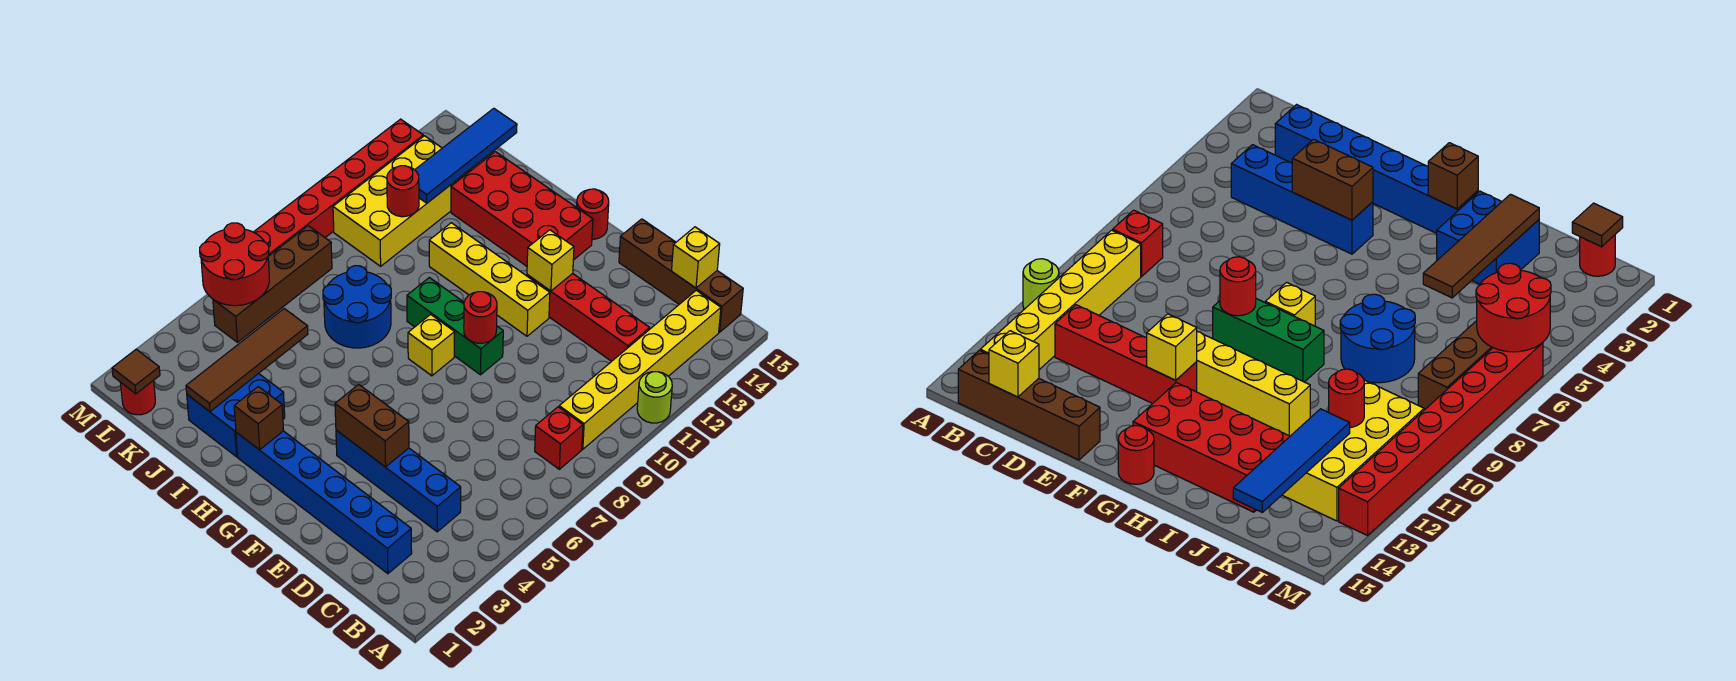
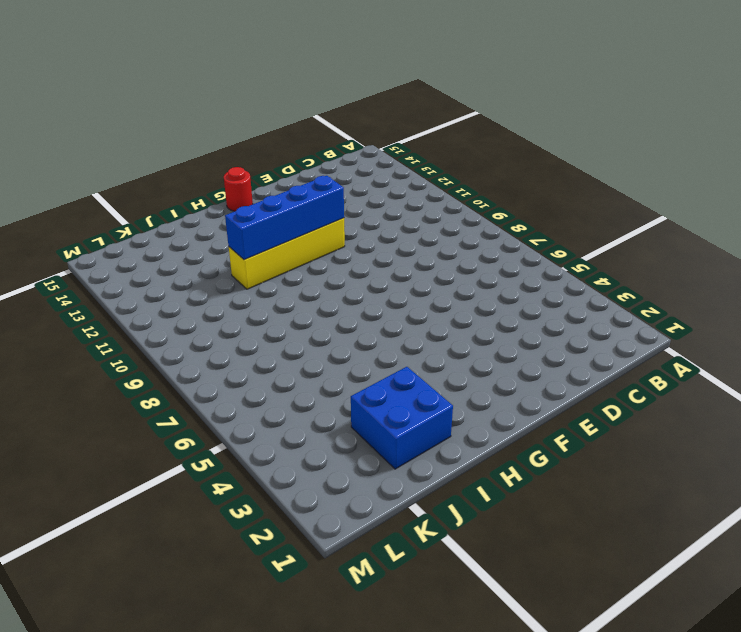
blue 1x4 brick [225,176,344,260] -> blue 1x4 brick moved to [336,430,461,532]
none -> lime 1x1 round brick [637,372,672,423]
none -> red 1x1 brick [535,407,583,469]
none -> yellow 1x6 brick [559,290,721,449]

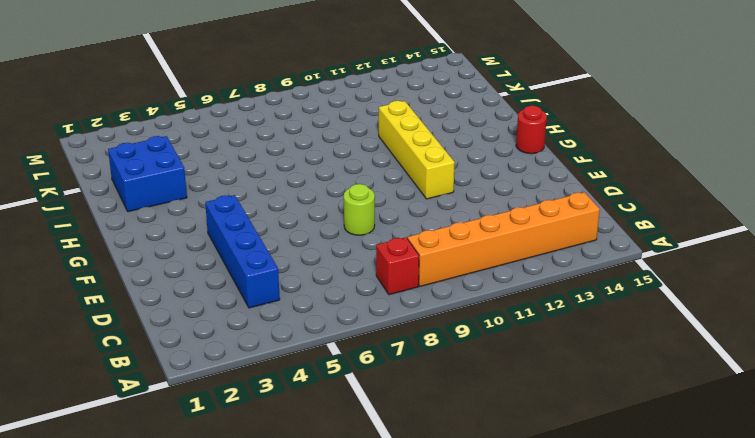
orange 1x6 brick [408,192,600,286] -> yellow 1x6 brick [559,290,721,449]
lime 1x1 round brick [344,184,375,235] -> lime 1x1 round brick moved to [637,372,672,423]
none -> brown 1x4 brick [619,219,743,332]
none -> blue 1x6 brick [236,431,412,574]
none -> red 1x4 brick [527,274,650,361]

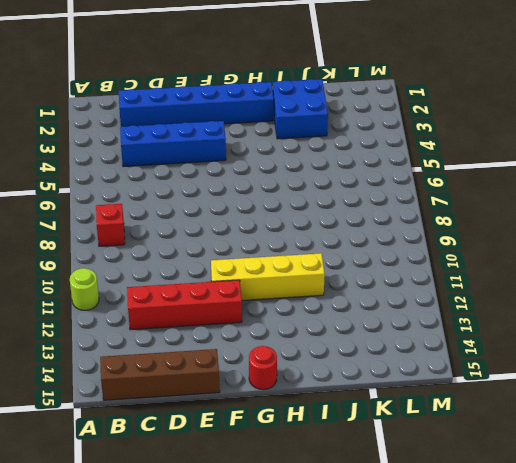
none -> yellow 1x6 brick [559,290,721,449]
none -> green 1x3 brick [407,278,503,375]
none -> yellow 1x1 brick [408,314,455,376]

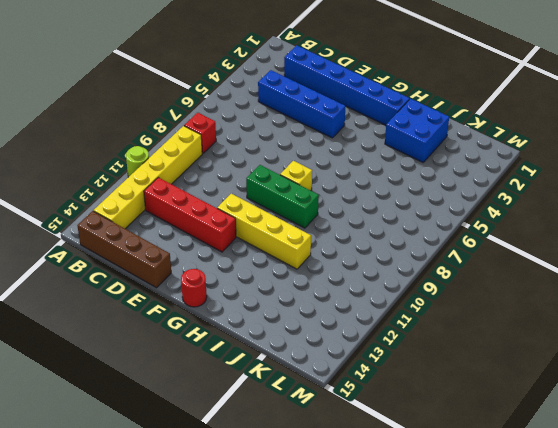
none -> red 2x4 brick [451,152,593,266]
none -> blue 2x2 round brick [323,266,391,348]
none -> yellow 2x4 brick [333,136,472,266]

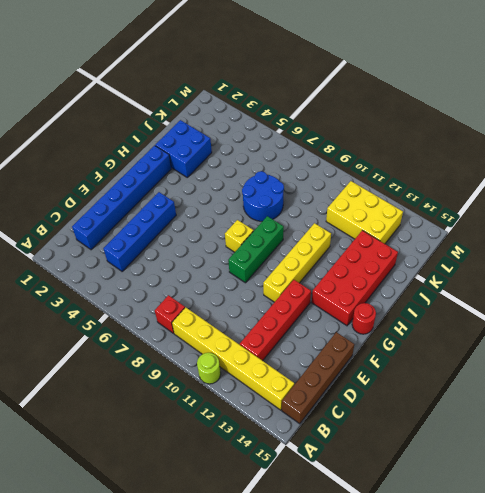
yellow 2x3 brick [326,181,403,244] -> yellow 2x4 brick [333,136,472,266]
none -> red 1x1 round brick [120,380,155,415]
none -> brown 1x4 brick [213,226,332,342]
none -> red 1x8 brick [254,119,423,256]

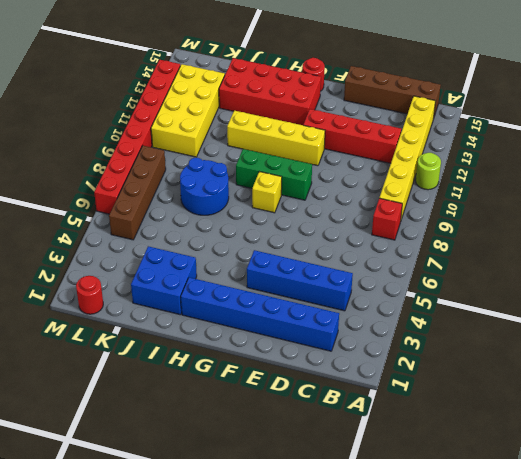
none -> yellow 1x1 brick [672,227,720,288]
none -> brown 1x2 brick [335,384,409,467]
none -> red 1x1 round brick [464,292,497,343]

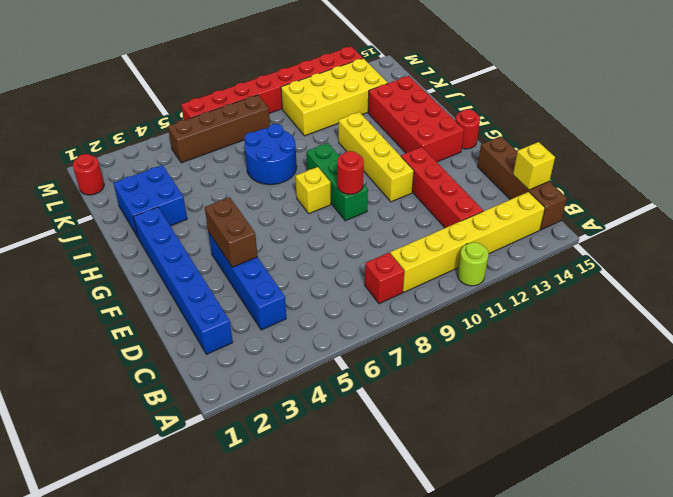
none -> yellow 1x1 brick [527,230,574,291]
none -> brown 1x1 brick [234,387,284,450]
none -> brown 1x4 tile [186,309,308,412]

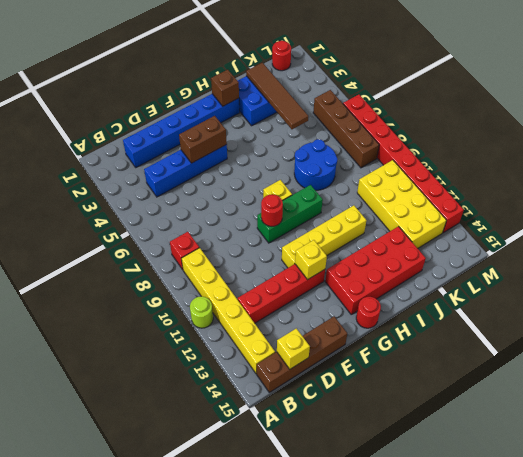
none -> red 1x1 round brick [387,166,419,217]
none -> blue 1x4 tile [415,108,517,203]
none -> brown 1x1 tile [112,349,160,394]

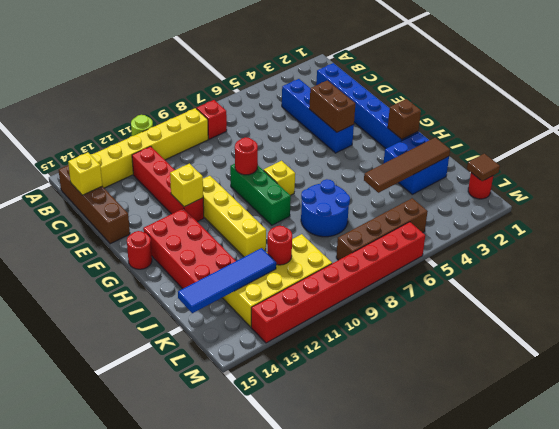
none -> red 2x2 round brick [200,223,269,306]

